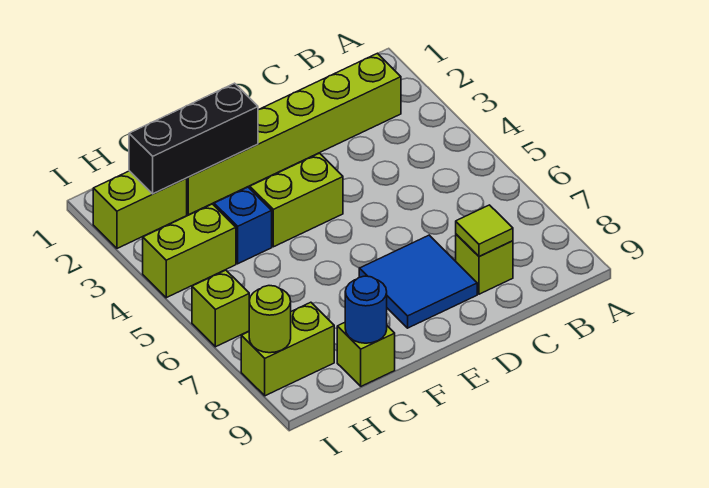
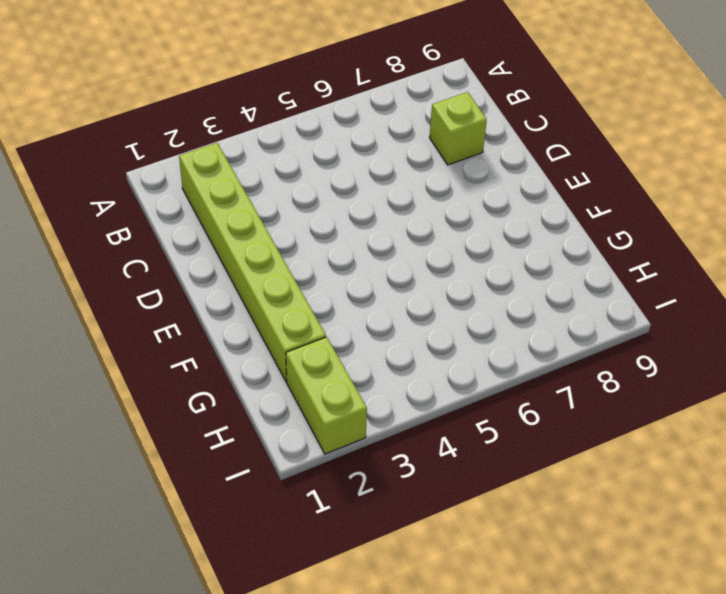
none -> blue 2x2 tile [359,235,477,328]
none -> lime 1x2 brick [250,153,343,247]
none -> blue 1x1 brick [214,187,272,264]

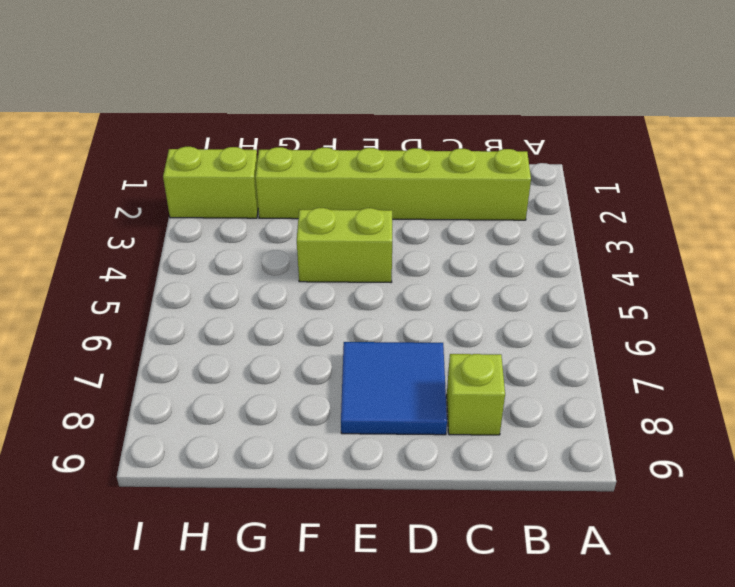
none -> blue 1x1 brick [214,187,272,264]
none -> lime 1x1 brick [337,323,395,386]
none -> lime 1x2 brick [143,204,236,298]

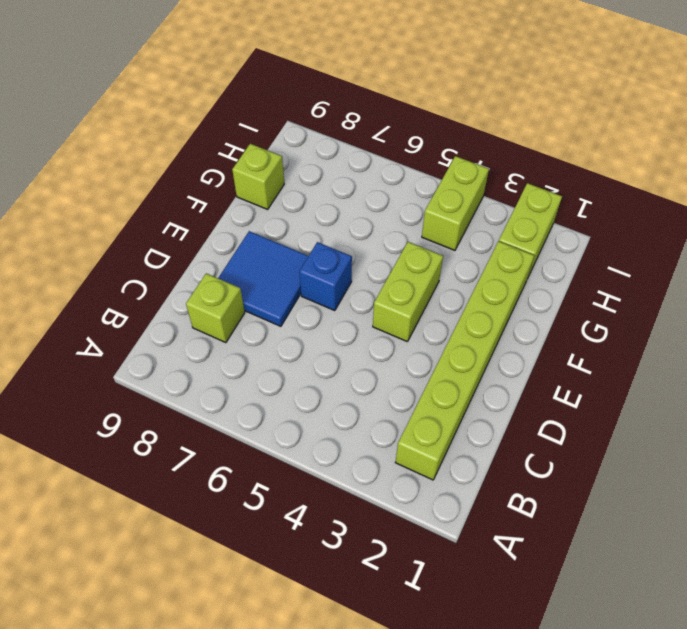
blue 1x1 brick [299,242,352,311] -> blue 1x1 brick moved to [214,187,272,264]
none -> lime 1x2 brick [241,302,334,396]
none -> lime 1x1 brick [192,270,249,347]
none -> lime 1x1 tile [456,205,513,257]

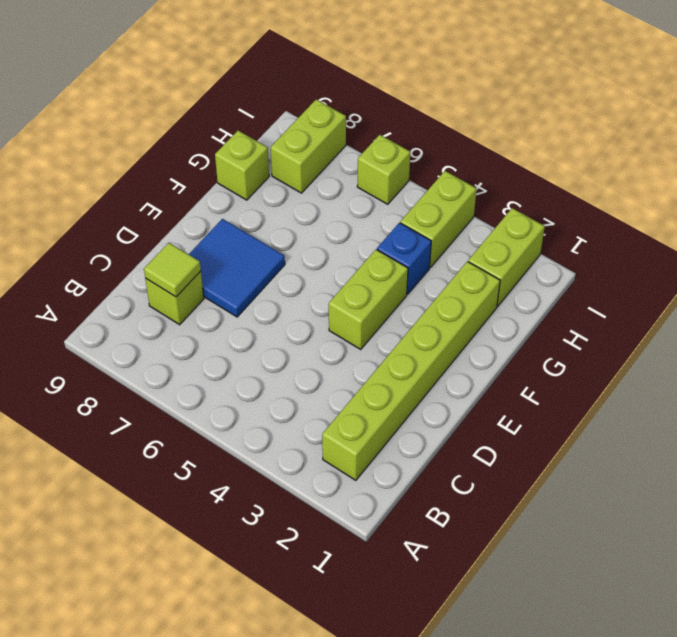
none -> black 1x3 brick [129,83,258,194]
none -> blue 1x1 round brick [345,276,387,343]
none -> lime 1x1 round brick [249,286,291,353]

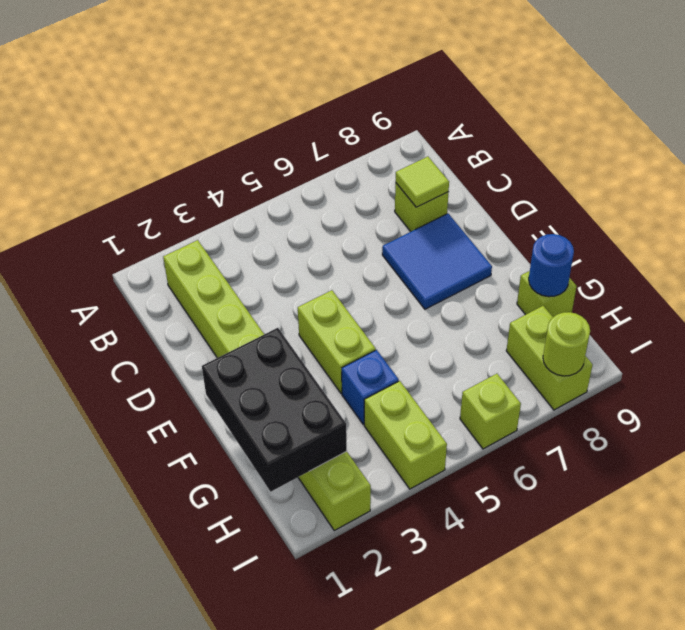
black 2x3 brick [202,328,347,492] -> black 1x3 brick [129,83,258,194]

